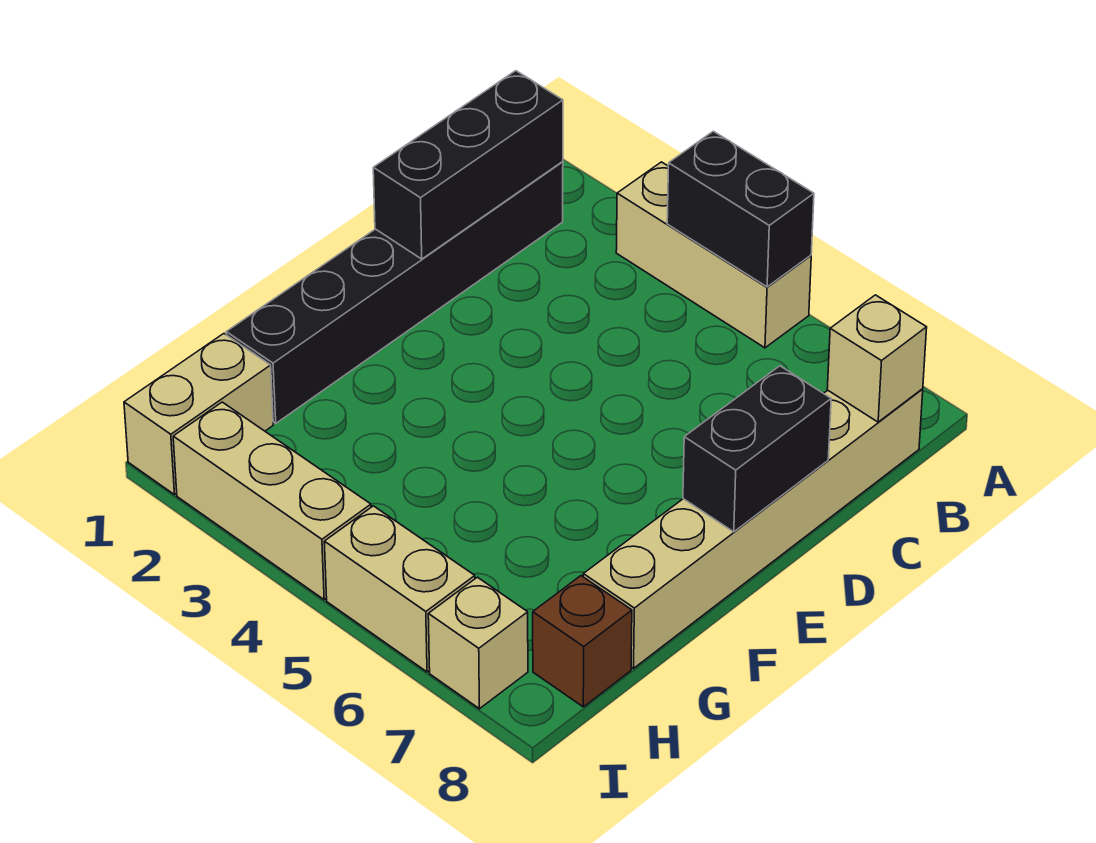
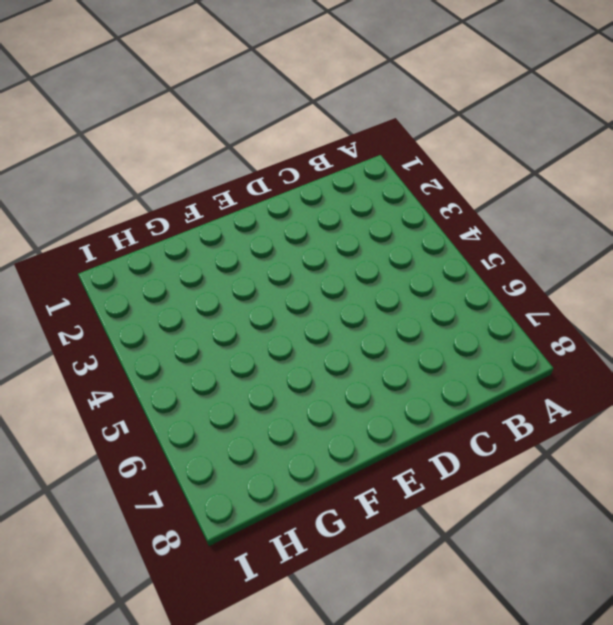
none -> tan 1x3 brick [616,162,811,348]
none -> black 1x6 brick [226,162,563,423]
none -> tan 1x6 brick [583,389,923,668]

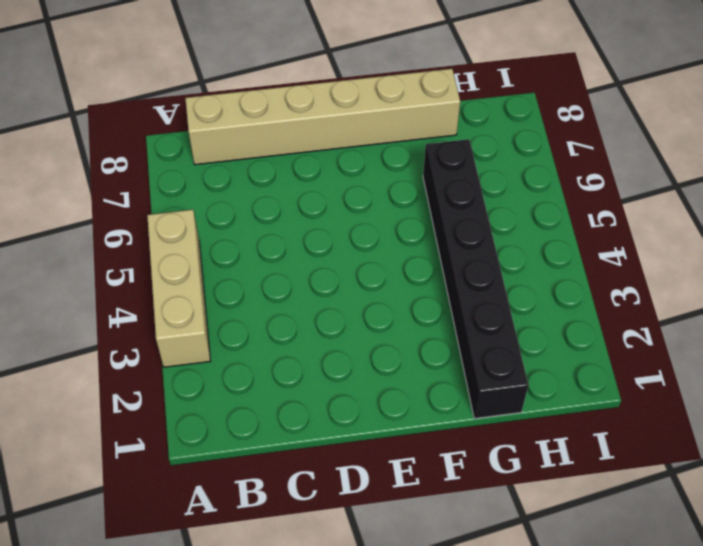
black 1x6 brick [423,139,529,419] -> black 1x6 brick turned to [226,162,563,423]
none -> tan 1x2 brick [124,334,273,495]
none -> brown 1x1 brick [533,576,632,707]
none -> tan 1x3 brick [173,402,371,600]

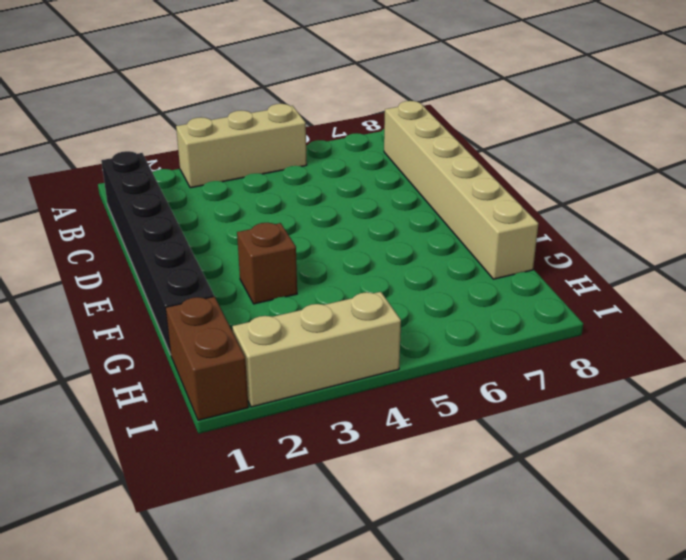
brown 1x1 brick [237,223,297,304] -> brown 1x1 brick moved to [533,576,632,707]
brown 1x2 brick [166,296,248,420] -> tan 1x2 brick [124,334,273,495]
none -> tan 1x2 brick [324,506,475,672]
none -> tan 1x1 brick [428,577,528,709]
none -> black 1x2 brick [667,131,814,287]

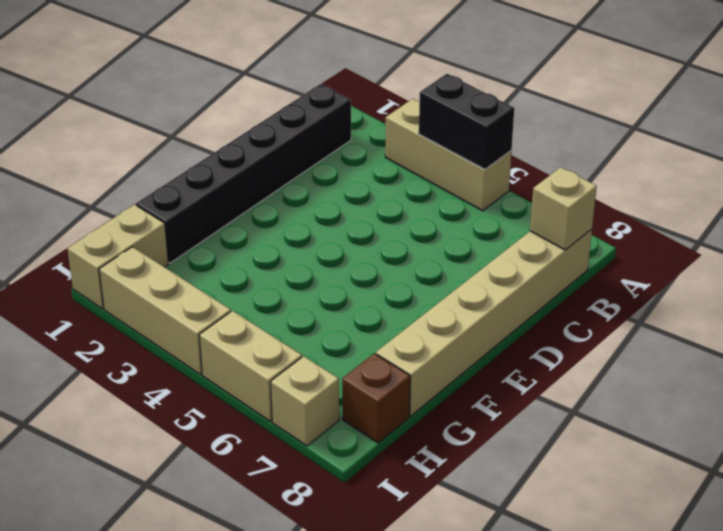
none -> black 1x3 brick [373,71,563,259]
none -> black 1x2 brick [683,366,831,532]

